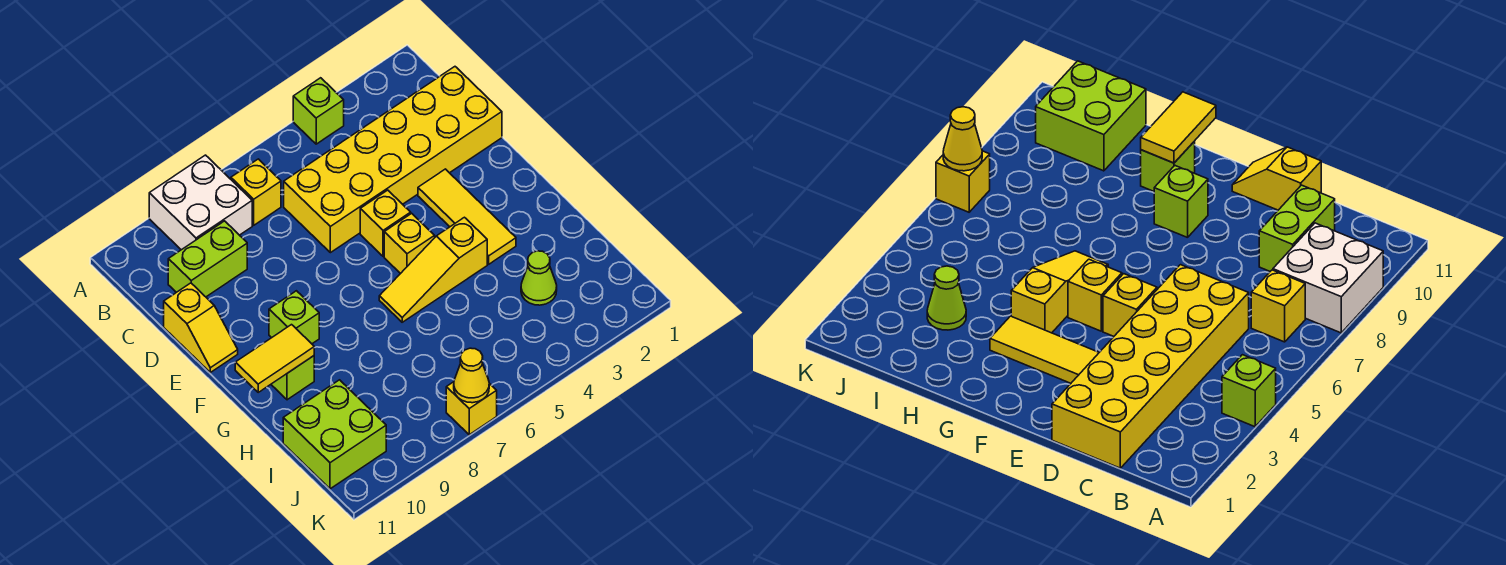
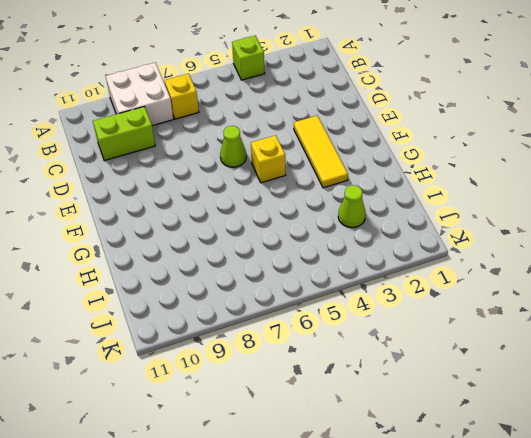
lime 1x1 cone [220,126,247,167] -> none
none -> yellow 2x6 brick [284,67,502,253]
none -> yellow 1x2 slope [164,283,238,372]
none -> yellow 1x1 brick [360,190,411,257]

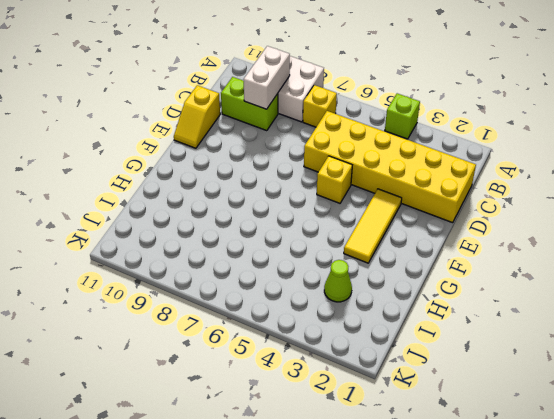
white 1x2 brick [244,46,290,109] -> none
none -> yellow 1x1 brick [384,213,435,274]
none -> lime 1x1 brick [269,291,319,344]
none -> yellow 1x3 slope [379,217,487,322]

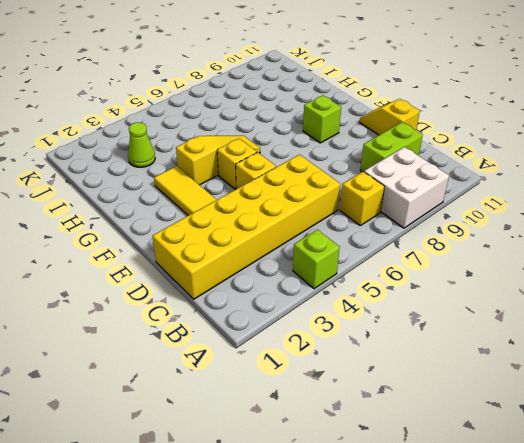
none -> lime 1x1 brick [271,356,314,400]
none -> lime 2x2 brick [283,380,386,489]
none -> yellow 1x1 brick [446,382,497,435]

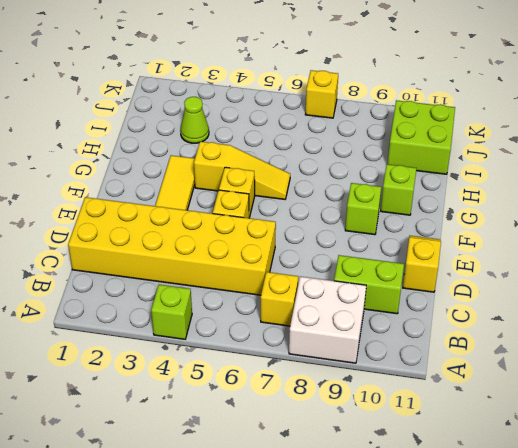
none -> yellow 1x2 tile [235,325,314,392]
none -> yellow 1x1 cone [454,348,489,403]

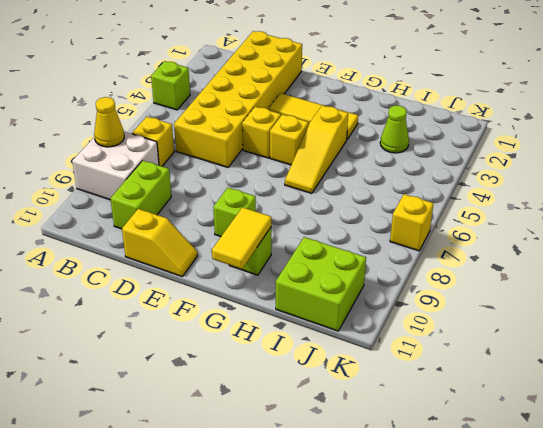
yellow 1x1 cone [94,97,124,147] -> yellow 1x1 cone moved to [454,348,489,403]

